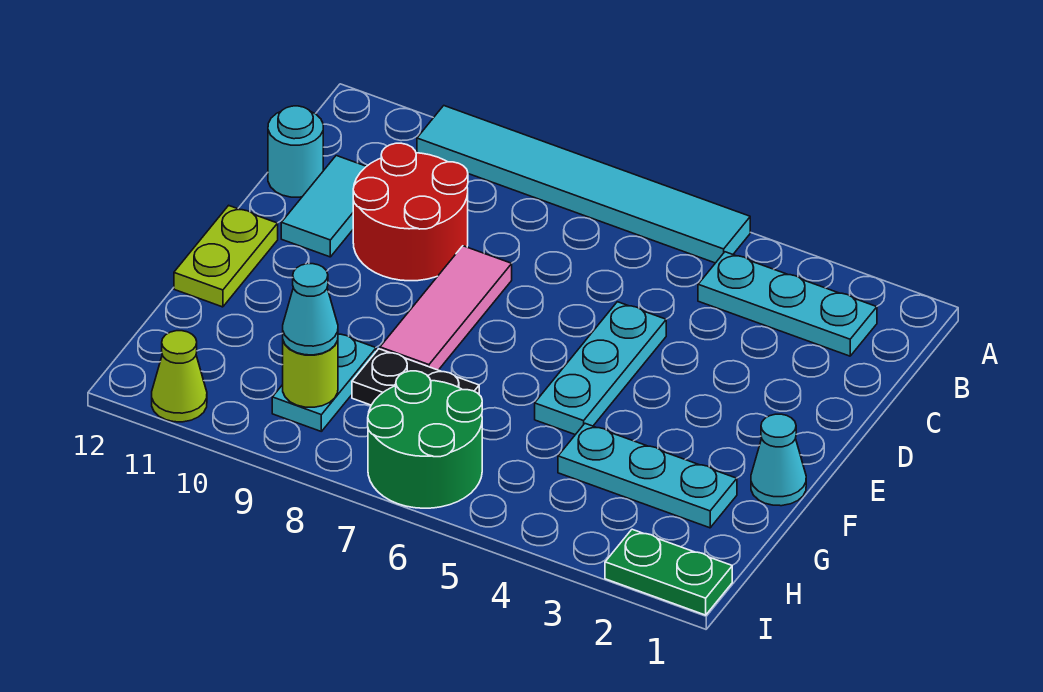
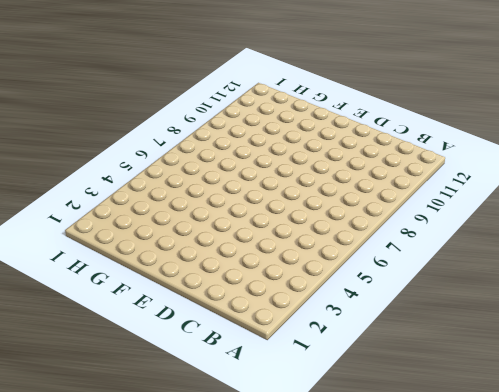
none -> cyan 1x6 tile [417,106,750,263]
none -> cyan 1x3 plate [698,252,877,356]
none -> red 2x2 round brick [353,143,468,281]

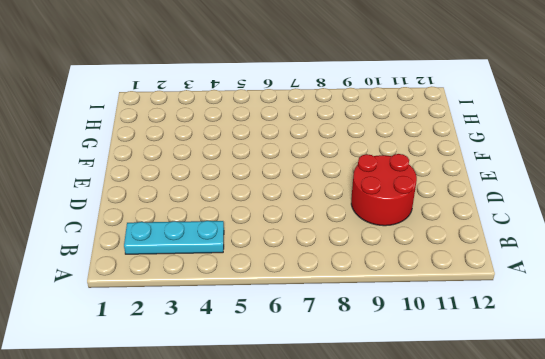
none -> cyan 1x6 tile [417,106,750,263]
none -> cyan 1x2 tile [281,156,366,257]
none -> cyan 1x1 round brick [268,106,323,197]

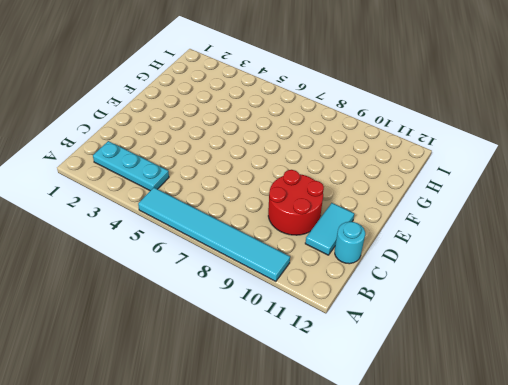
none -> cyan 1x3 plate [535,302,666,435]
none -> pink 1x3 tile [380,246,512,370]
none -> lime 1x2 plate [174,205,278,307]

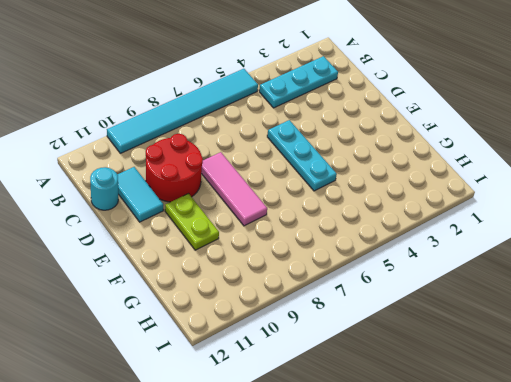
lime 1x2 plate [165,194,219,250] -> lime 1x2 plate moved to [174,205,278,307]
none -> cyan 1x1 cone [751,414,806,506]
none -> cyan 1x3 plate [558,424,737,528]
none -> black 1x2 plate [352,349,479,405]

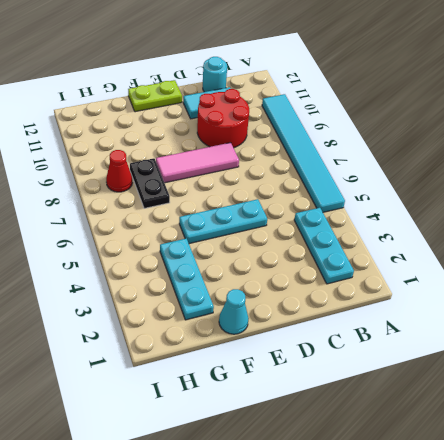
red 1x1 cone [106,150,132,192] -> none
none -> cyan 1x2 plate [272,334,376,431]
none -> green 2x2 round brick [368,371,482,508]
none -> green 1x2 plate [605,529,732,615]

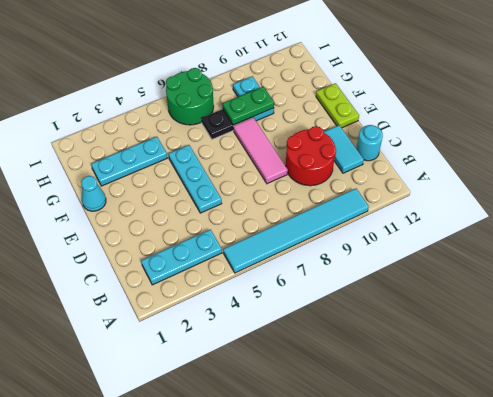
green 1x2 plate [223,87,274,125] -> green 1x2 plate moved to [605,529,732,615]
none -> lime 1x1 cone [152,331,207,422]
none -> lime 1x1 round brick [283,341,338,407]
none -> cyan 1x1 cone [283,264,338,355]

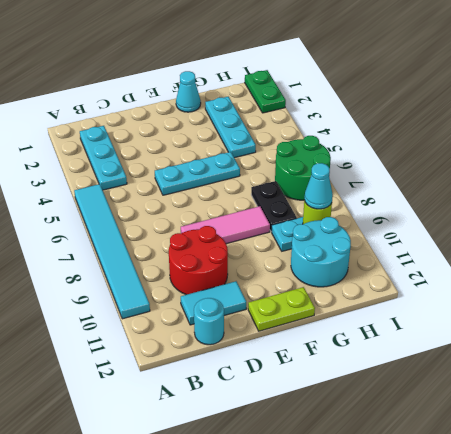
cyan 2x2 round brick [291,217,351,287] -> none
none -> lime 1x1 cone [152,331,207,422]

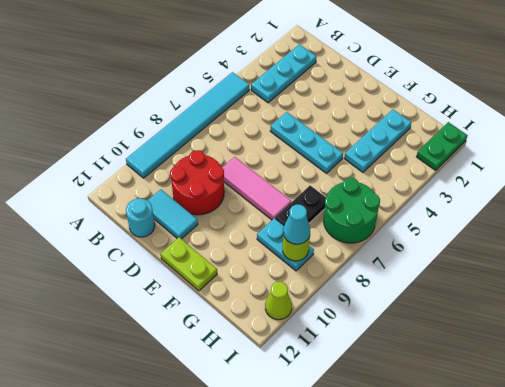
none -> cyan 1x1 cone [751,414,806,506]

